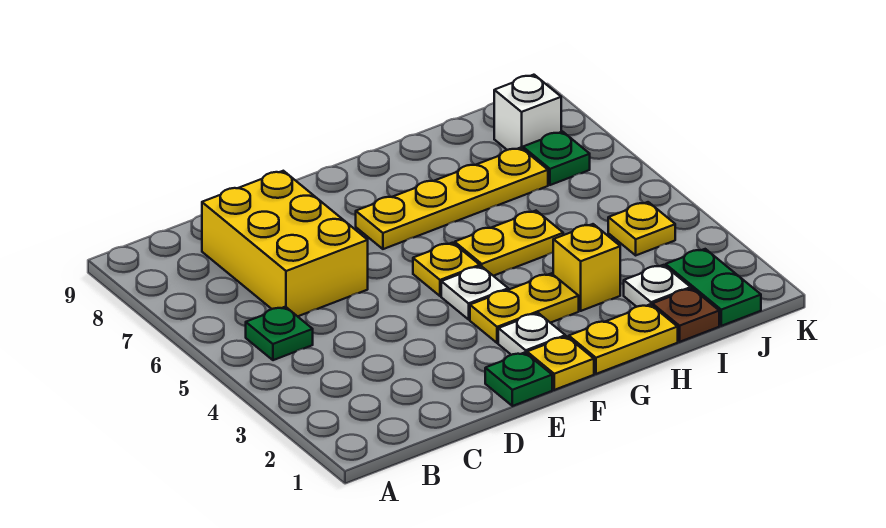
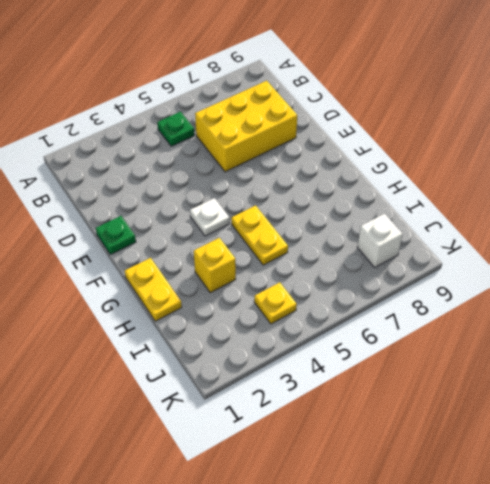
none -> yellow 1x1 plate [527,336,594,390]
none -> white 1x1 plate [498,313,565,355]
none -> yellow 1x2 plate [470,273,579,343]

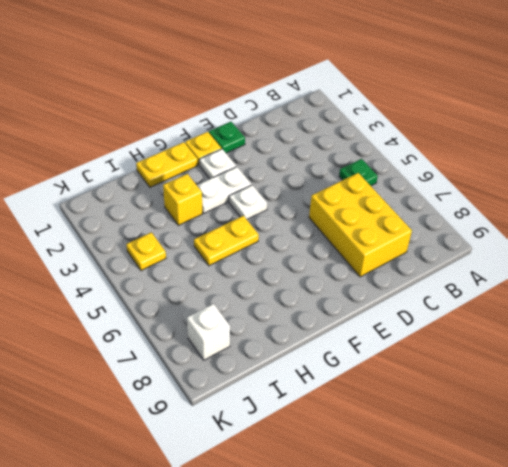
white 1x2 plate [197,167,252,213] -> yellow 1x2 plate [470,273,579,343]
none -> yellow 1x1 plate [413,243,480,296]
none -> yellow 1x4 plate [356,148,548,249]
none -> brown 1x1 plate [652,288,719,342]

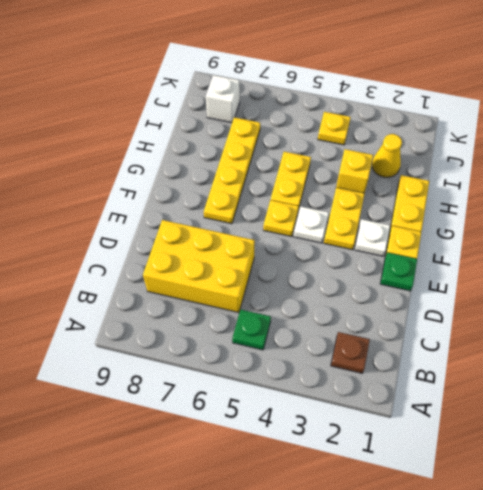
brown 1x1 plate [331,332,370,373] -> brown 1x1 plate moved to [652,288,719,342]
yellow 1x1 cone [372,134,402,177] -> white 1x1 plate [624,265,691,307]
none -> green 1x2 plate [666,249,761,326]
none -> green 1x1 plate [523,132,590,185]

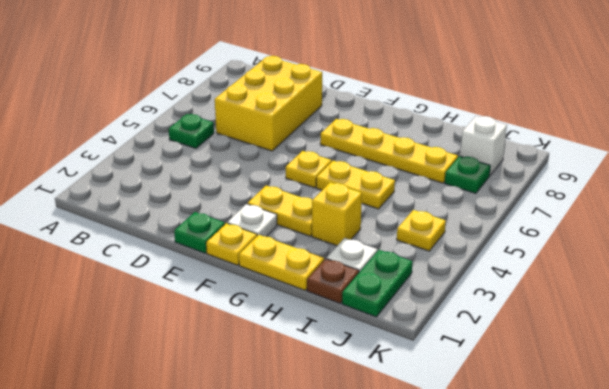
none -> white 1x1 plate [441,266,508,319]

